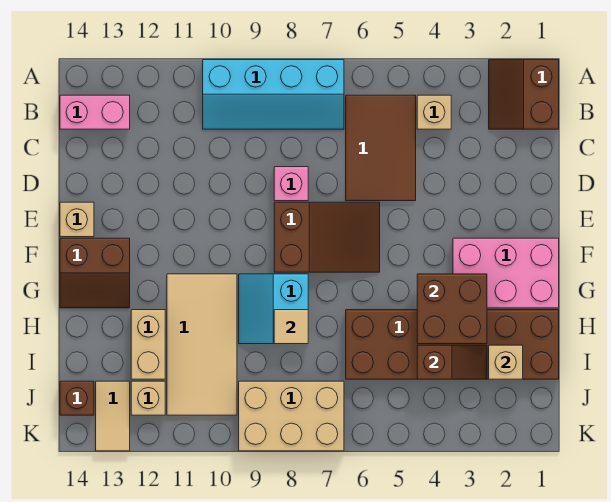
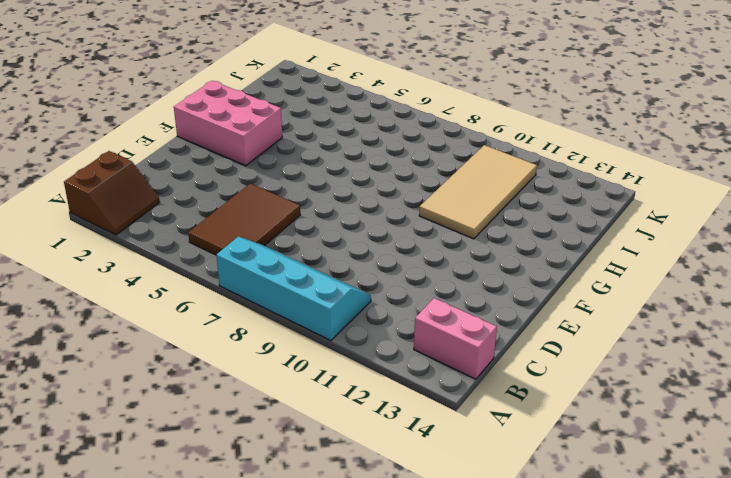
none -> tan 1x1 brick [417,95,451,129]
none -> pink 1x1 brick [274,167,308,201]
none -> brown 2x3 slope [274,202,380,272]

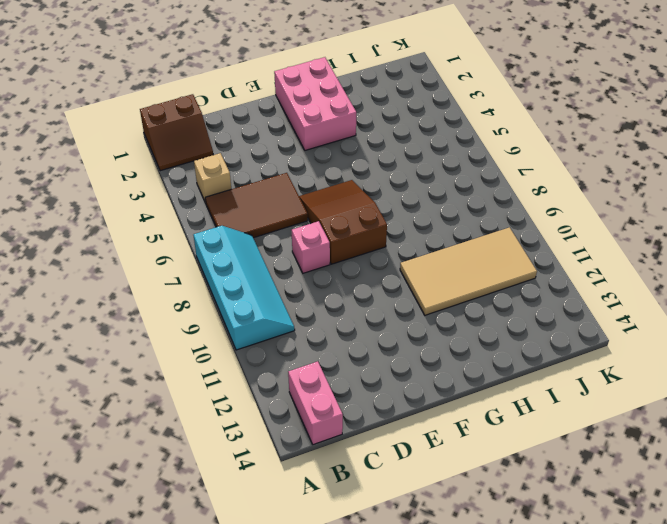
none -> tan 1x1 brick [60,202,94,237]
none -> brown 2x2 slope [60,238,130,308]
none -> cyan 2x2 slope [239,274,308,344]

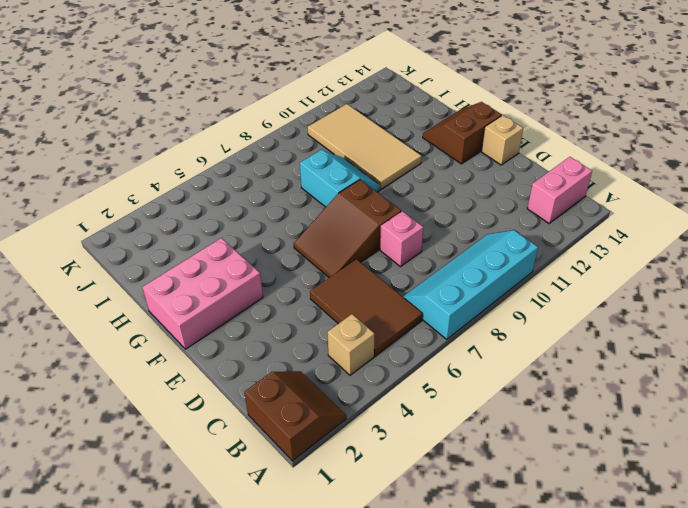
none -> brown 2x6 brick [346,310,559,379]
none -> tan 1x2 brick [131,310,165,379]
none -> tan 2x3 brick [239,381,344,451]

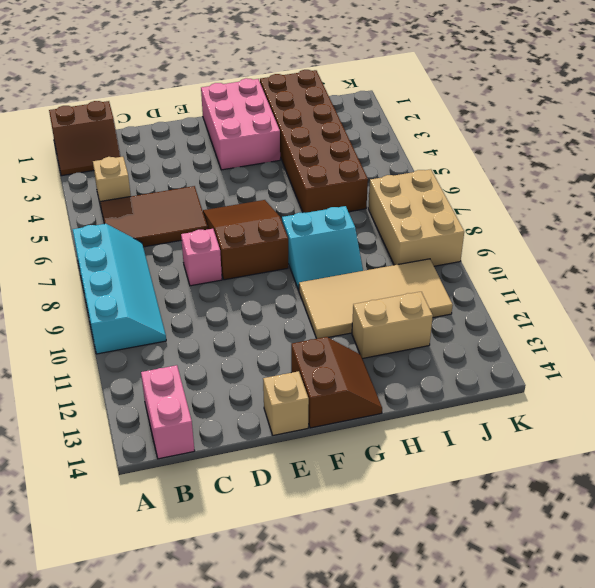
none -> tan 1x1 brick [131,381,165,415]
none -> tan 1x2 tile [96,381,130,451]
none -> brown 1x1 brick [60,381,94,415]

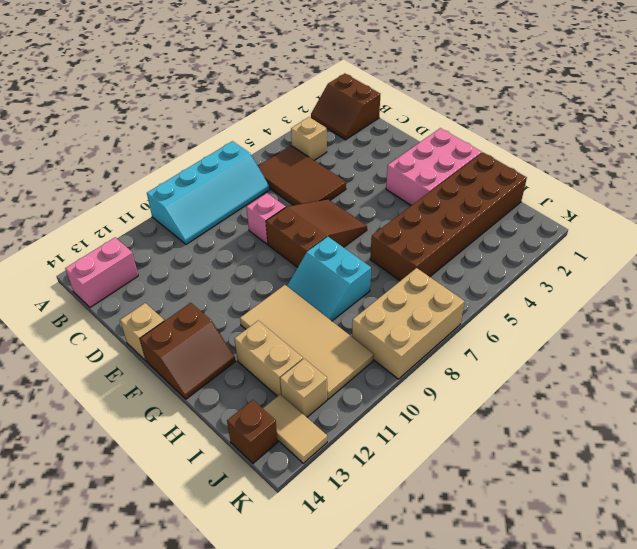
none -> brown 2x2 brick [417,274,487,344]
none -> tan 1x1 tile [274,310,308,344]
none -> tan 1x1 brick [489,345,523,379]

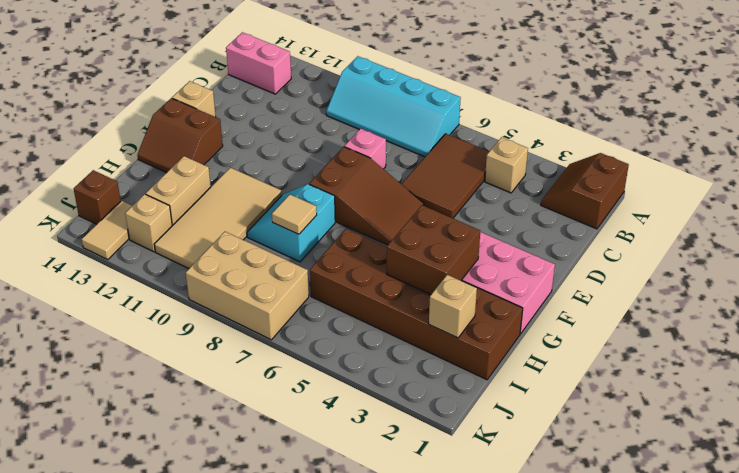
none -> brown 1x2 slope [417,345,487,379]

